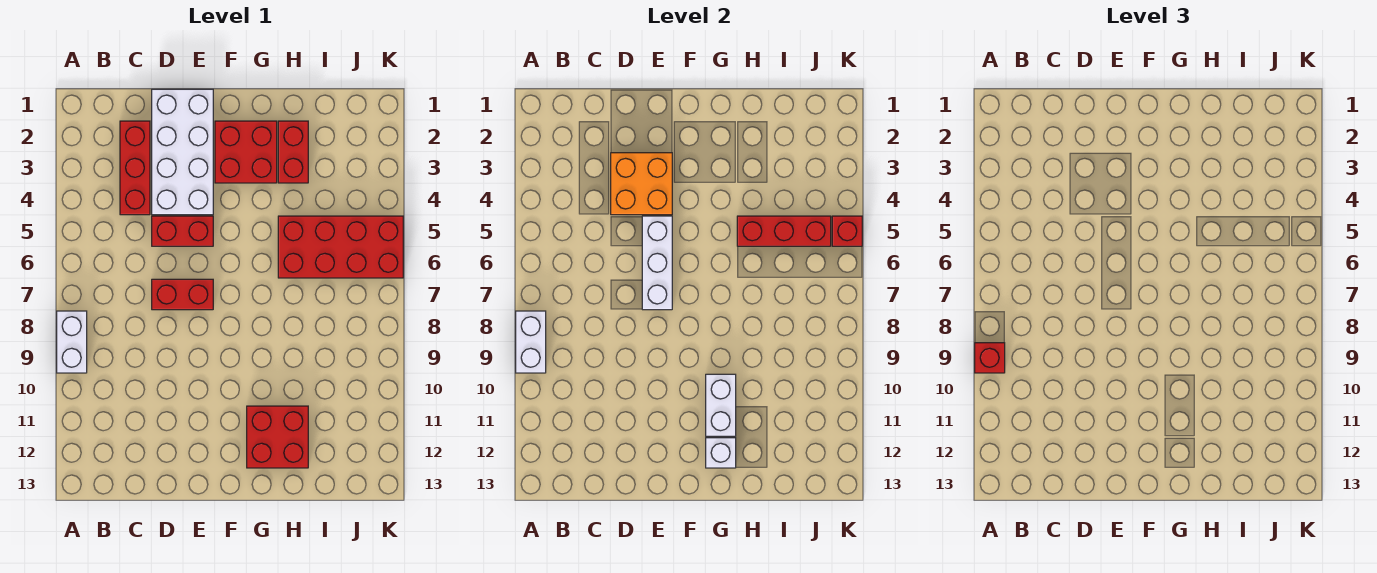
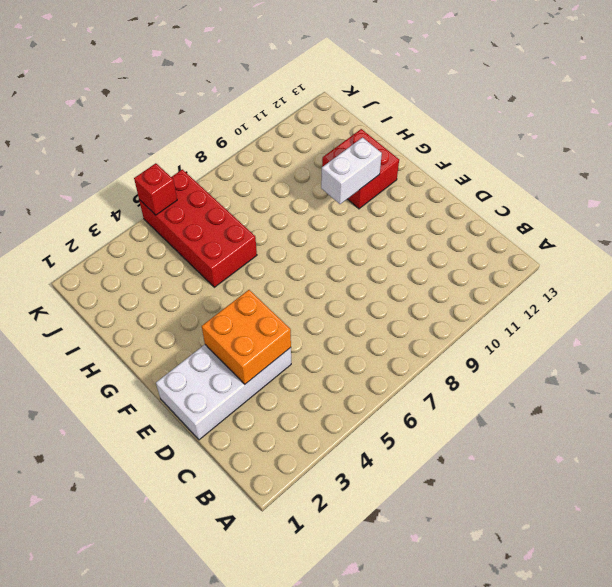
none -> white 1x2 brick [57,311,87,373]
none -> red 1x3 brick [120,121,150,215]
none -> red 1x2 brick [152,216,213,246]

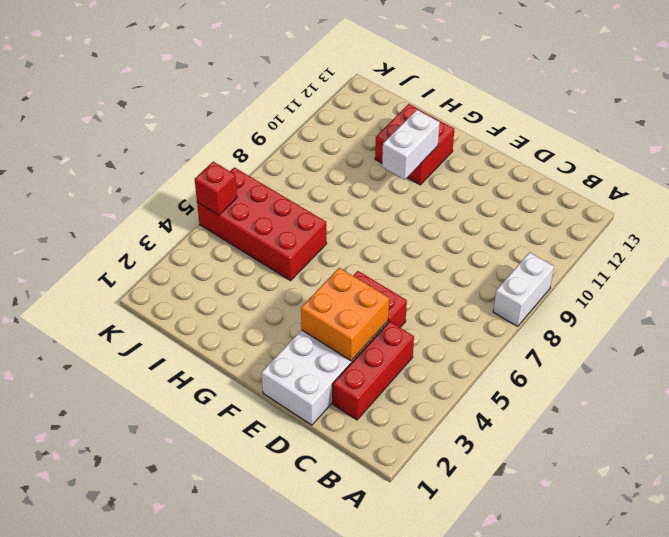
none -> red 1x2 brick [152,279,213,310]
none -> red 2x2 brick [215,121,277,183]
none -> red 1x2 brick [278,121,308,183]

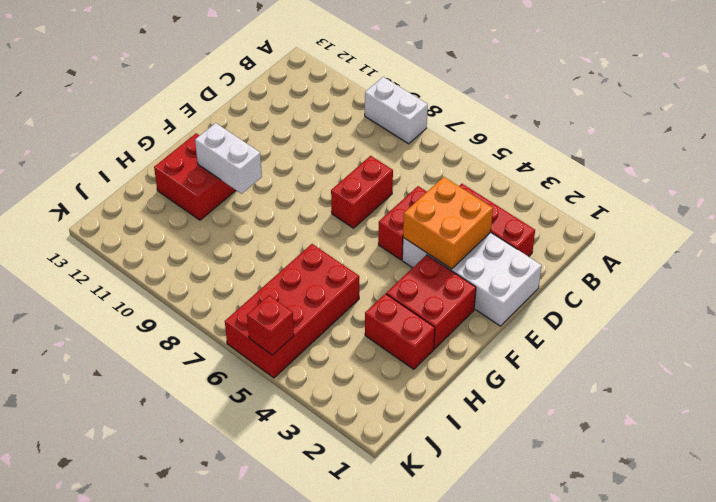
none -> white 1x2 brick [516,311,546,373]
none -> white 1x3 brick [642,216,672,310]
none -> white 1x1 brick [706,438,736,468]

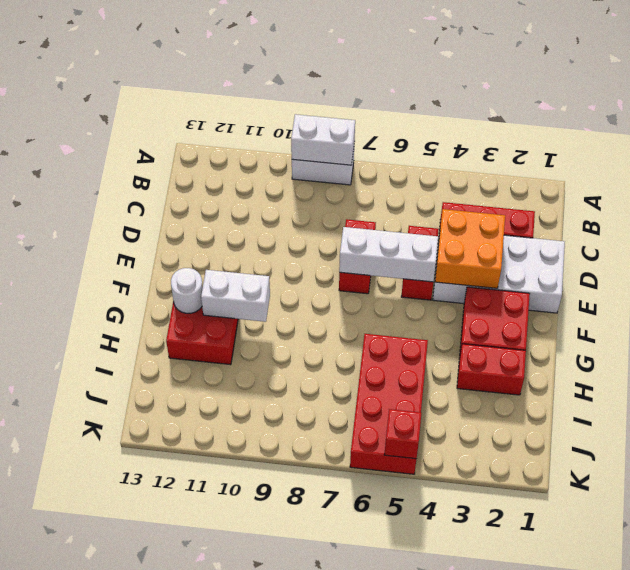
white 1x1 round brick [171,268,203,313] -> white 1x1 brick [706,438,736,468]
none -> red 1x3 brick [737,216,831,246]
none -> red 1x1 brick [975,343,1005,373]

